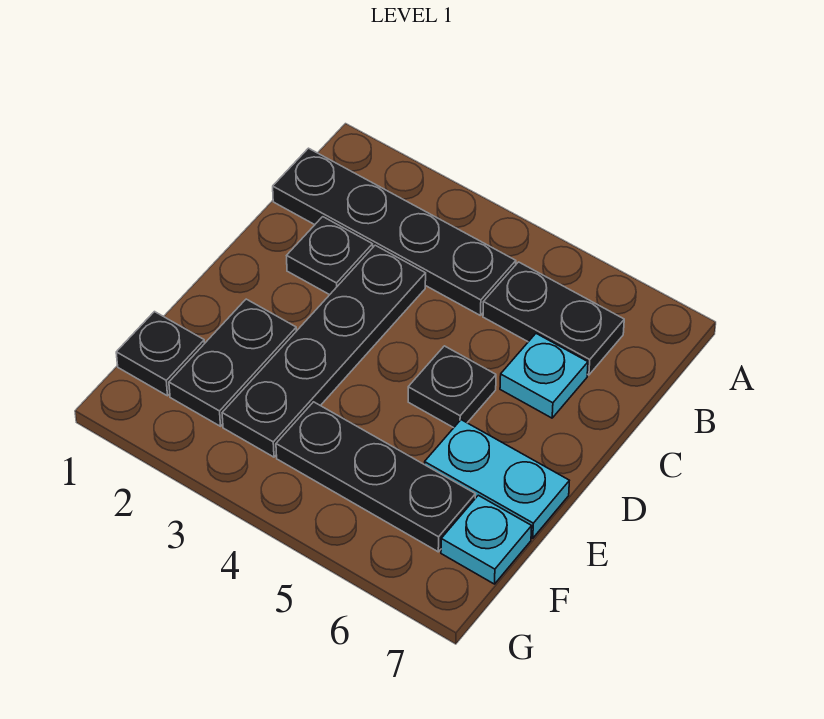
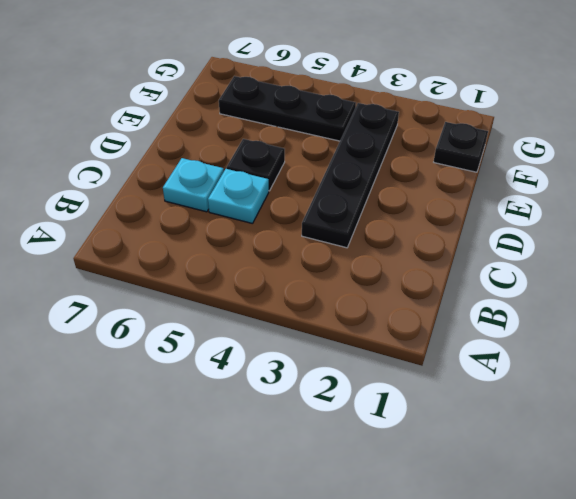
cyan 1x1 plate [208,169,269,224] -> cyan 1x1 plate moved to [441,495,532,584]
none -> black 1x4 plate [273,148,516,316]
none -> black 1x2 plate [483,262,624,375]

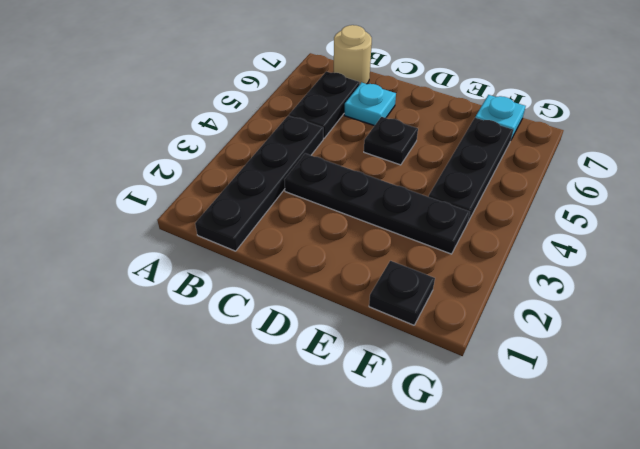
tan 1x1 round brick [334,25,372,84] -> none
none -> black 1x1 plate [287,217,373,295]
none -> black 1x2 plate [169,299,296,426]

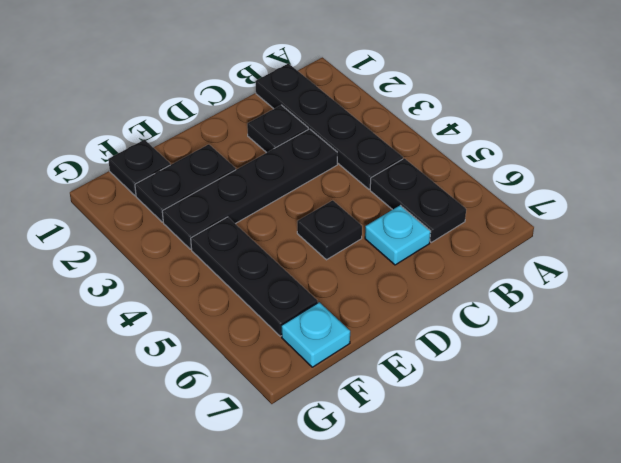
none -> cyan 1x2 plate [424,420,569,538]

